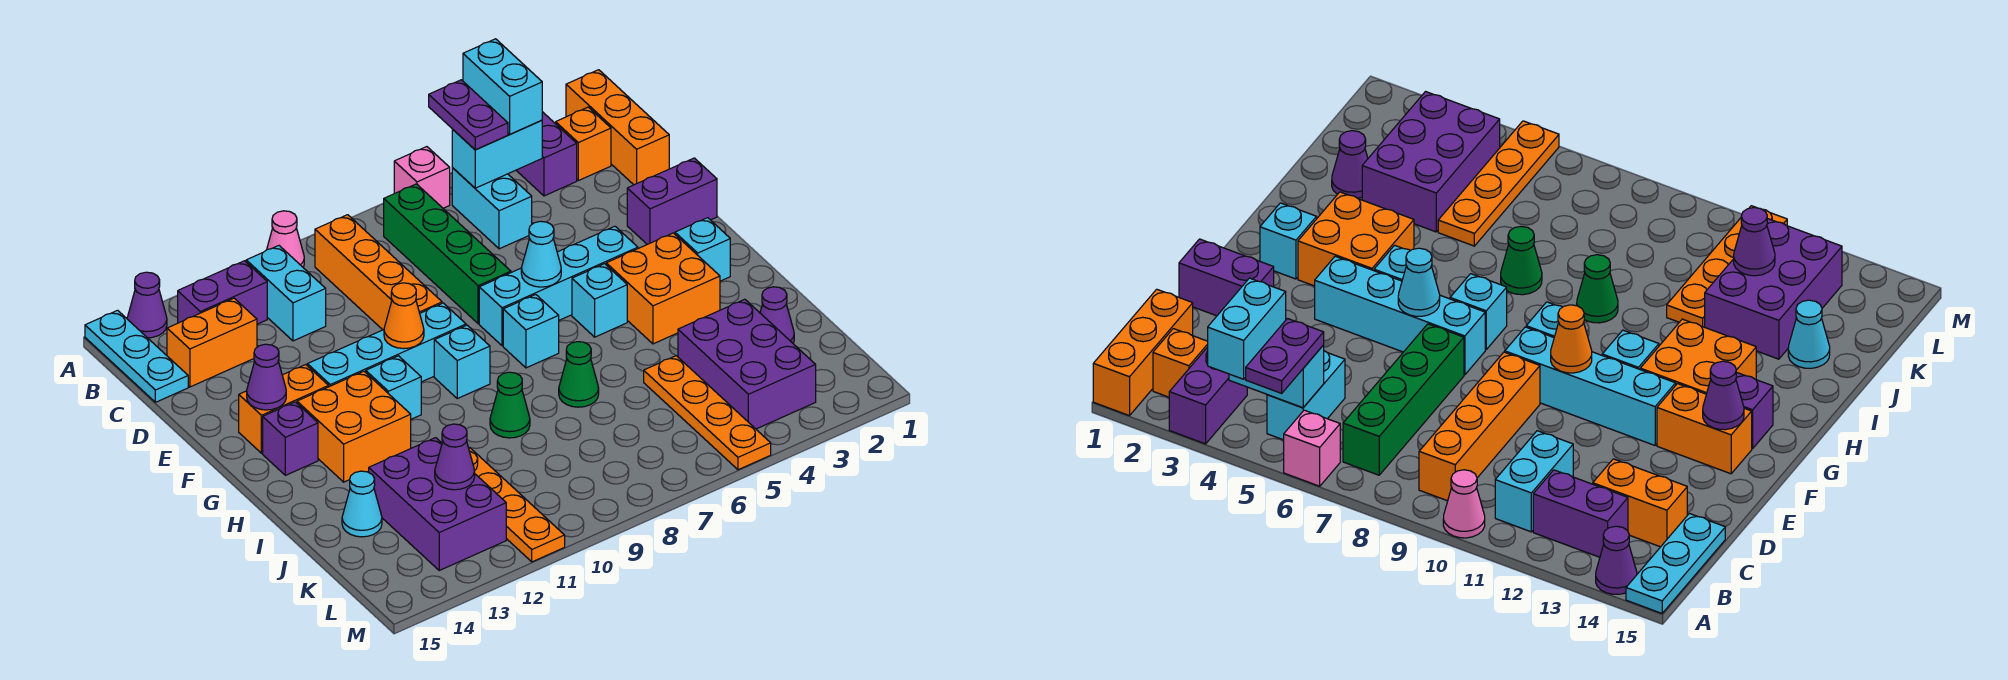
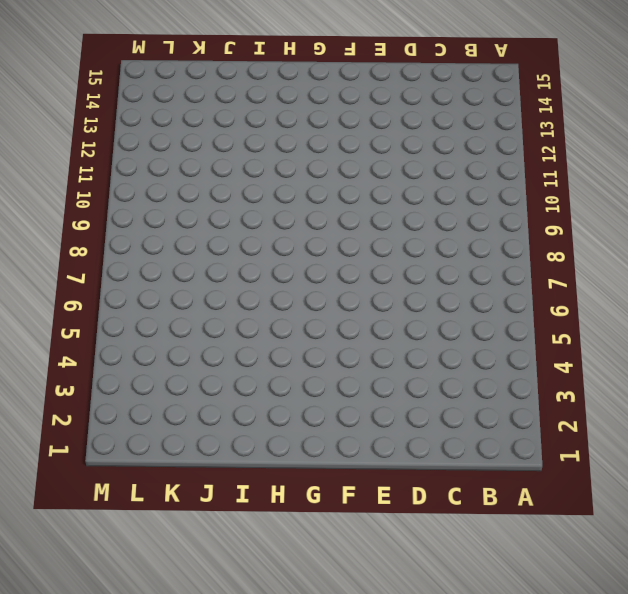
none -> orange 1x3 brick [566,70,669,185]
none -> purple 1x2 brick [516,112,577,196]
none -> pink 1x1 brick [394,147,450,208]
none -> pink 1x1 cone [267,211,304,267]

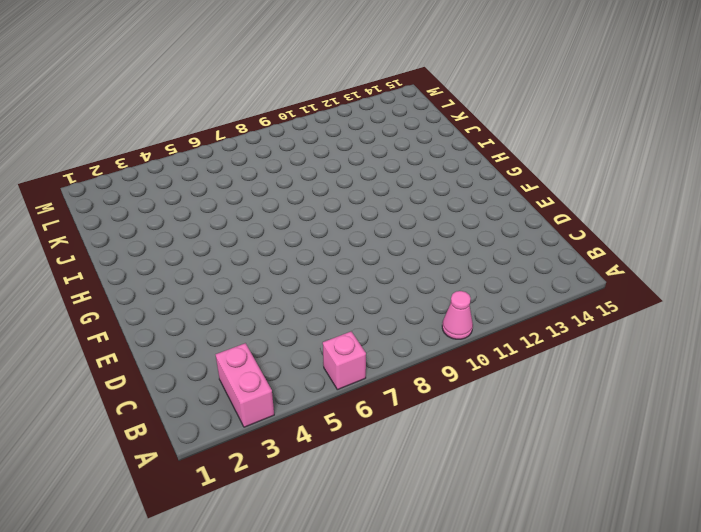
pink 1x2 brick [216,343,274,427] -> purple 1x2 brick [516,112,577,196]
none -> orange 1x3 brick [566,70,669,185]
none -> purple 1x1 cone [127,272,167,338]
none -> cyan 1x3 plate [85,310,188,402]
none -> orange 1x1 brick [556,107,611,181]

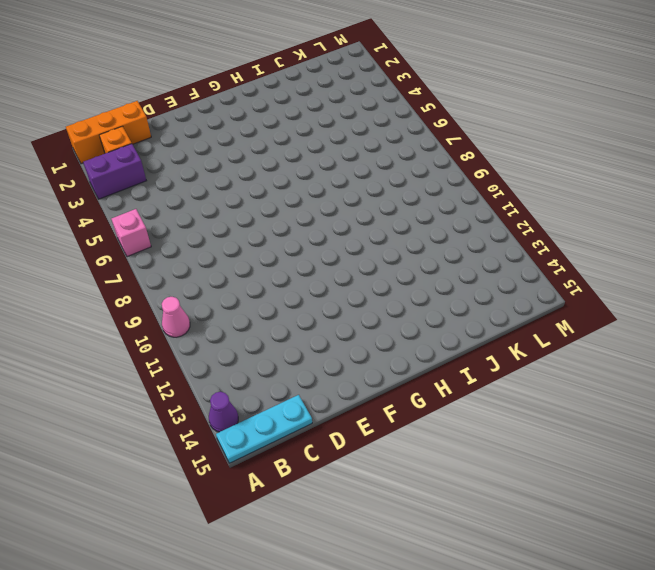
none -> cyan 1x2 brick [452,168,532,249]
none -> green 1x4 brick [384,184,511,324]
none -> orange 1x4 brick [315,215,442,330]
none -> cyan 1x2 brick [246,246,326,341]

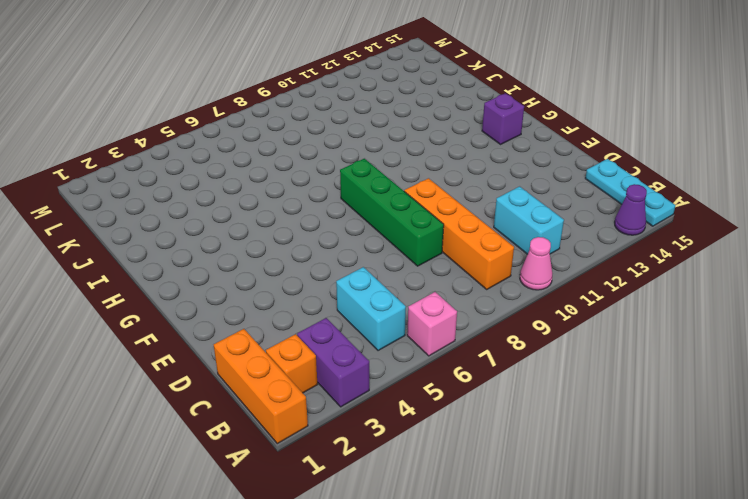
green 1x4 brick [340,159,444,266] -> green 1x4 brick moved to [384,184,511,324]
none -> purple 1x2 brick [178,261,267,324]
none -> orange 1x2 brick [167,298,257,387]
none -> purple 1x2 brick [627,158,717,244]
none -> cyan 1x4 brick [479,226,638,346]

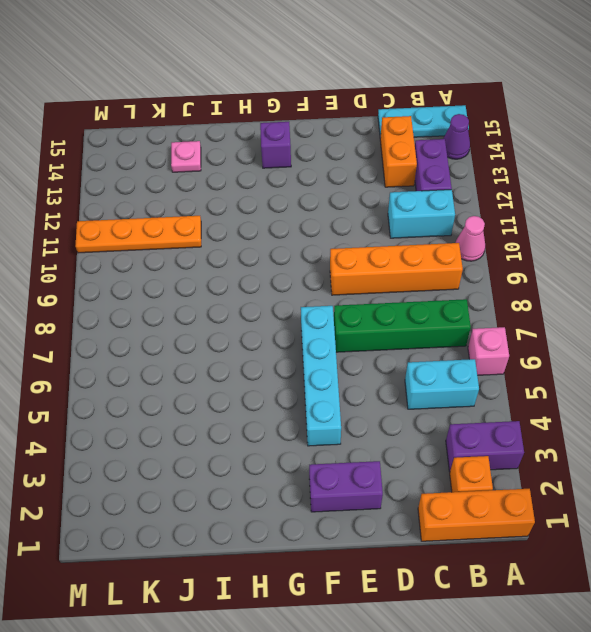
purple 1x2 brick [309,461,383,512] -> purple 1x2 brick turned to [627,158,717,244]
pink 1x1 plate [171,141,201,172] -> cyan 1x1 cone [342,471,382,537]
none -> cyan 1x4 brick [307,303,466,387]
none -> orange 1x2 brick [239,365,329,453]
none -> cyan 1x1 brick [675,218,730,281]
none -> orange 2x2 brick [606,233,720,344]

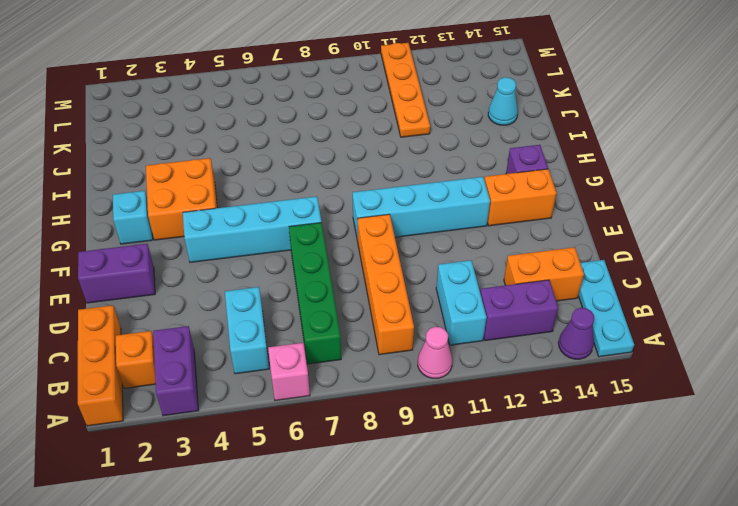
none -> cyan 1x1 brick [572,264,627,337]
none -> cyan 1x1 brick [503,295,559,368]
none -> cyan 1x1 brick [434,325,490,399]
none -> cyan 1x1 brick [366,356,421,419]

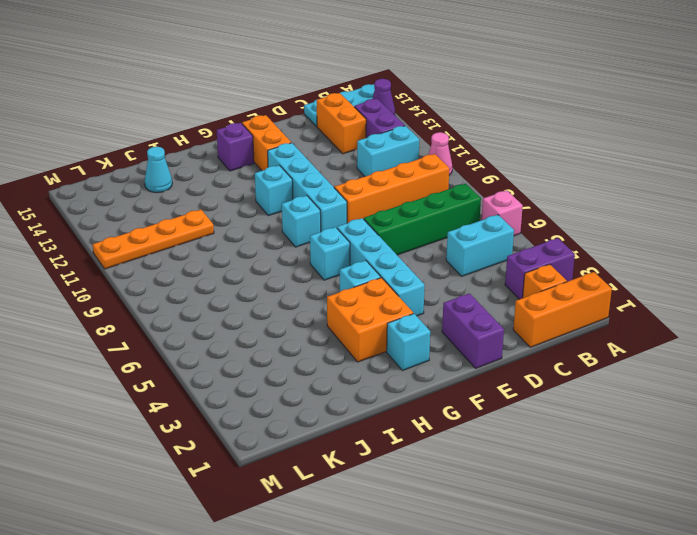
none -> orange 2x2 brick [297,371,411,482]
none -> green 1x1 cone [559,342,599,407]
none -> green 1x1 cone [490,372,530,438]
none -> purple 1x1 cone [760,287,794,343]

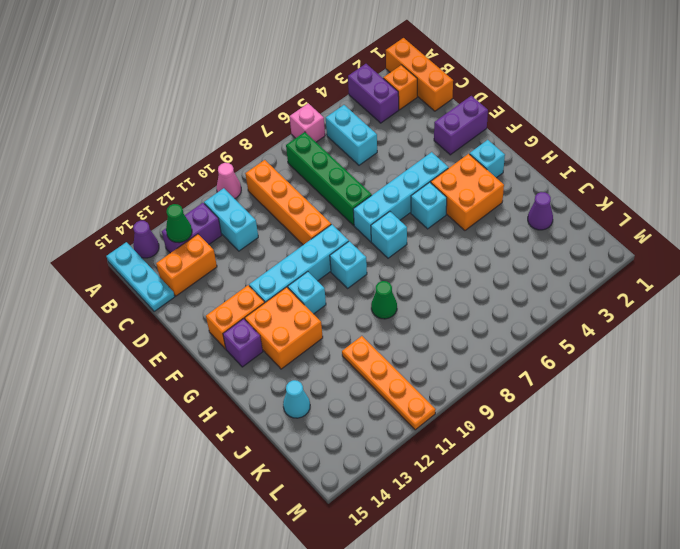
green 1x1 cone [166,204,192,243] -> green 1x1 cone moved to [559,342,599,407]
none -> purple 2x3 brick [678,299,816,429]
none -> orange 1x4 plate [644,356,771,470]
none -> purple 2x3 brick [369,438,506,570]
none -> cyan 1x2 brick [452,120,542,188]

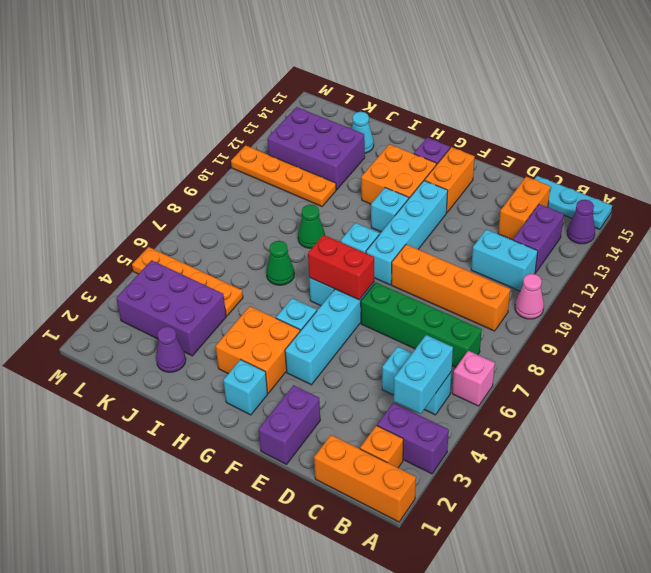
red 1x2 brick [308,235,374,300] -> none
none -> cyan 1x1 cone [521,221,561,287]
none -> orange 1x1 cone [384,283,424,349]
none -> purple 1x1 cone [247,344,286,410]
none -> purple 1x1 cone [435,424,475,490]

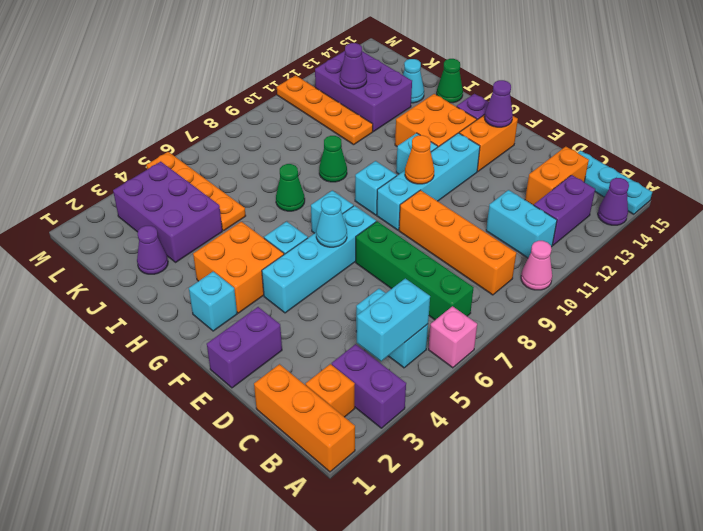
green 1x1 cone [437,59,463,103] -> none
none -> cyan 1x2 brick [463,39,542,134]
none -> purple 1x2 plate [429,80,508,150]

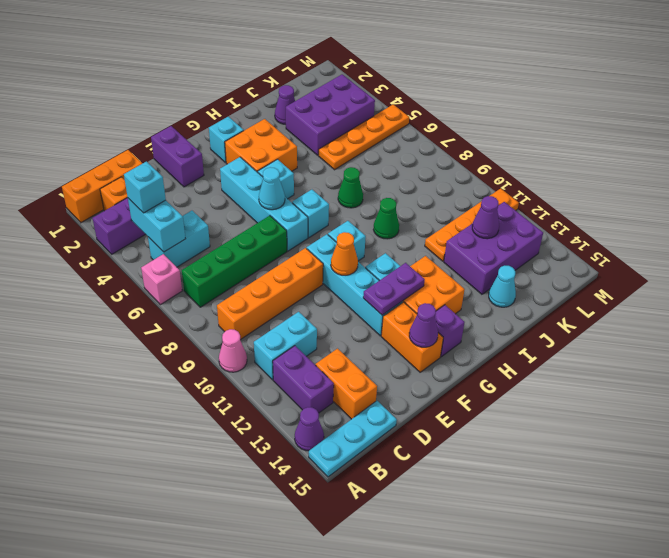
cyan 1x1 brick [124,162,166,213] -> cyan 1x2 brick [463,39,542,134]
purple 1x2 plate [363,263,425,315] -> purple 1x2 plate moved to [429,80,508,150]

